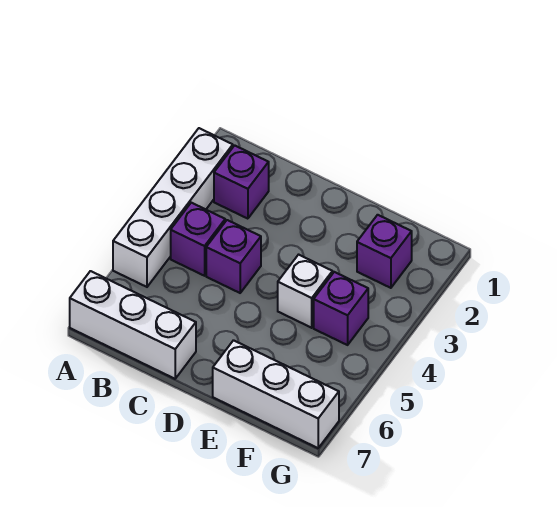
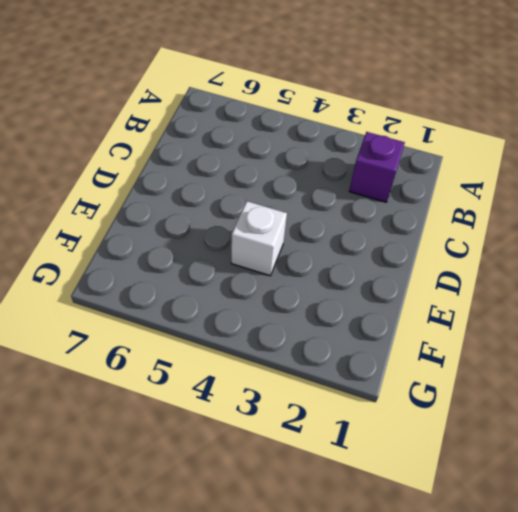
none -> white 1x4 brick [113,128,233,287]
none -> white 1x3 brick [70,271,196,379]

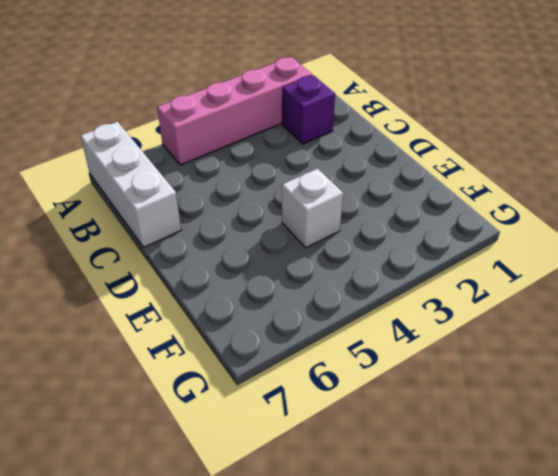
pink 1x4 brick [157,57,312,165] -> white 1x4 brick [113,128,233,287]
none -> purple 1x1 brick [171,203,225,276]
none -> purple 1x1 brick [206,220,261,293]

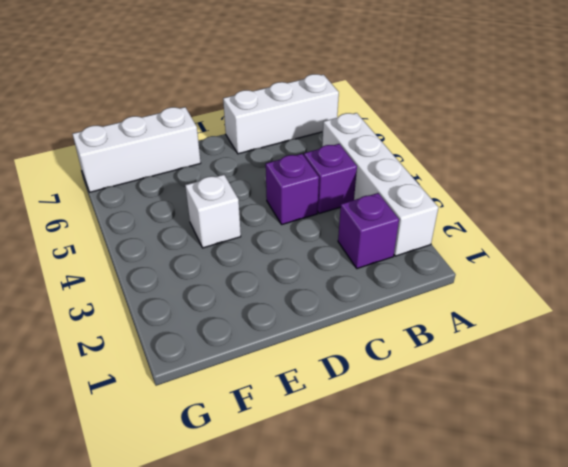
none -> purple 1x1 brick [357,215,412,288]
none -> purple 1x1 brick [314,272,368,345]

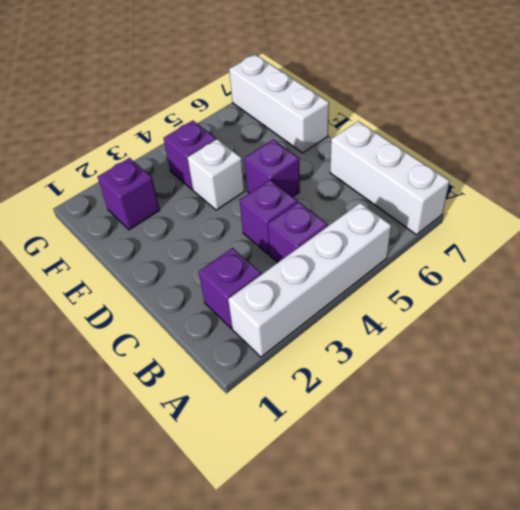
purple 1x1 brick [244,140,300,197] -> none

